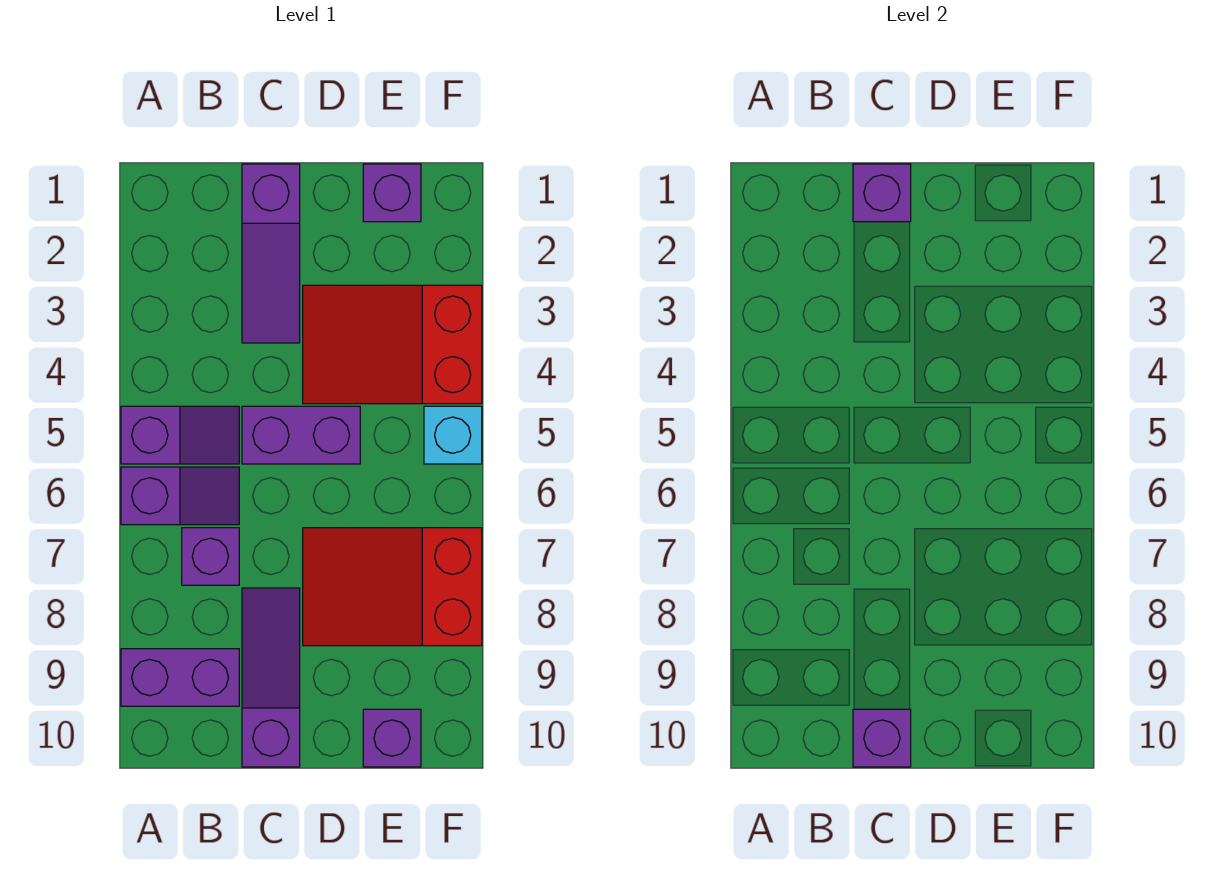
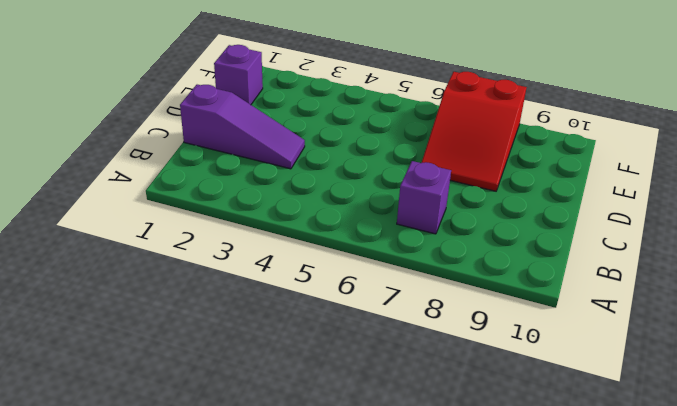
none -> purple 1x2 slope [121,406,239,464]
none -> purple 1x2 slope [121,467,239,525]
none -> purple 1x2 brick [121,649,239,706]

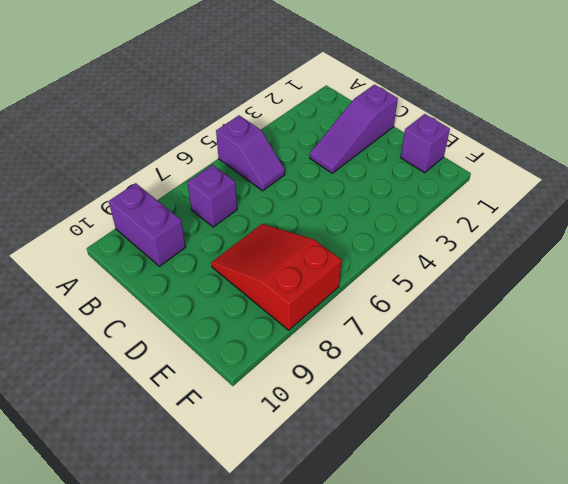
none -> purple 1x2 slope [121,467,239,525]
none -> purple 1x2 brick [242,406,360,464]
none -> purple 1x3 slope [242,588,300,767]

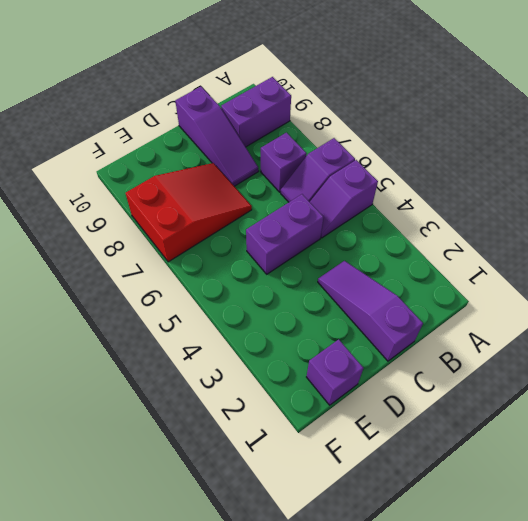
none -> red 2x3 slope [303,285,482,404]
none -> purple 1x1 brick [363,709,421,767]
none -> cyan 1x1 brick [424,406,482,464]

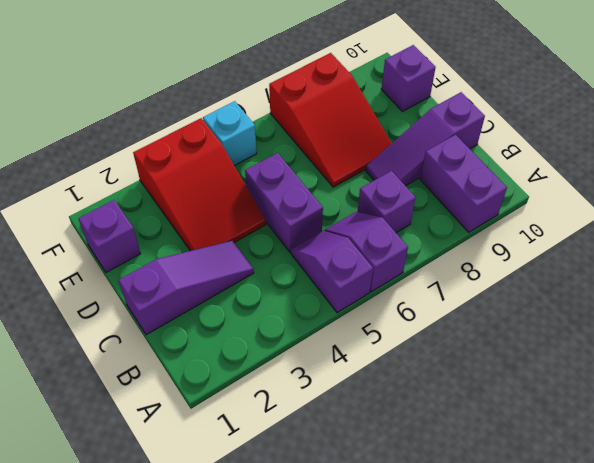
none -> purple 1x1 brick [853,164,911,222]
none -> purple 1x1 brick [853,709,911,767]

